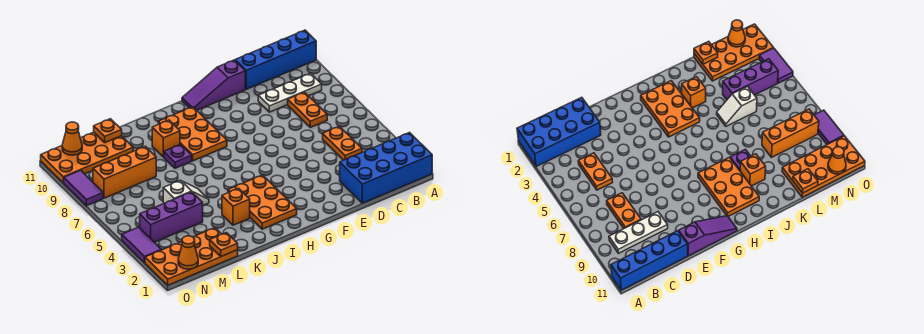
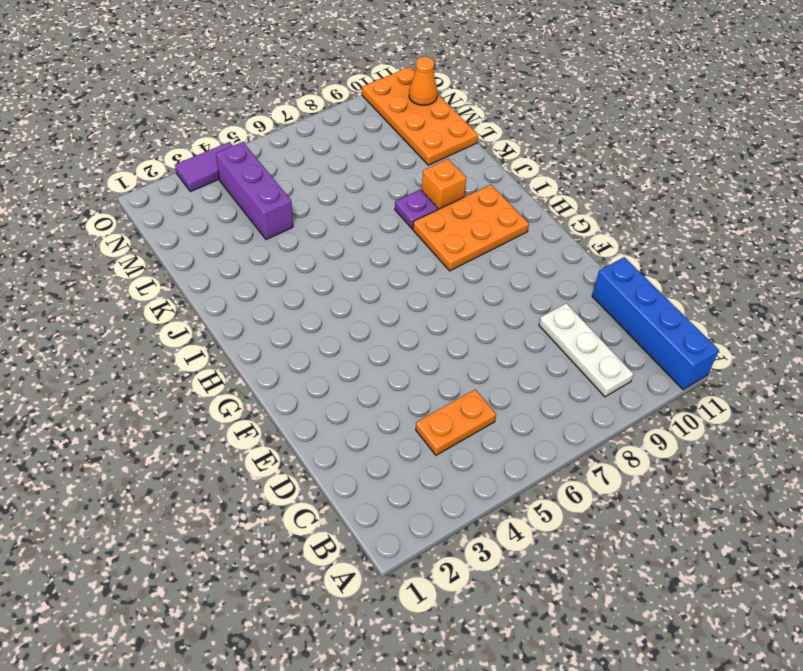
none -> blue 2x4 brick [340,133,432,203]
none -> orange 1x2 plate [288,92,327,127]
none -> purple 1x3 slope [182,60,245,110]

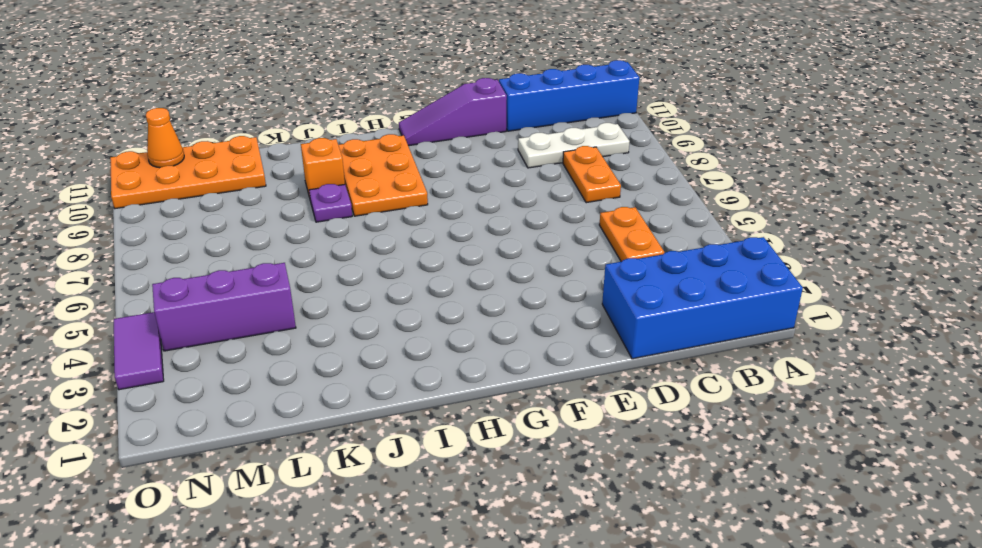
none -> orange 2x3 plate [228,175,297,229]
none -> orange 1x1 brick [222,188,250,225]
none -> white 1x2 slope [163,180,209,205]

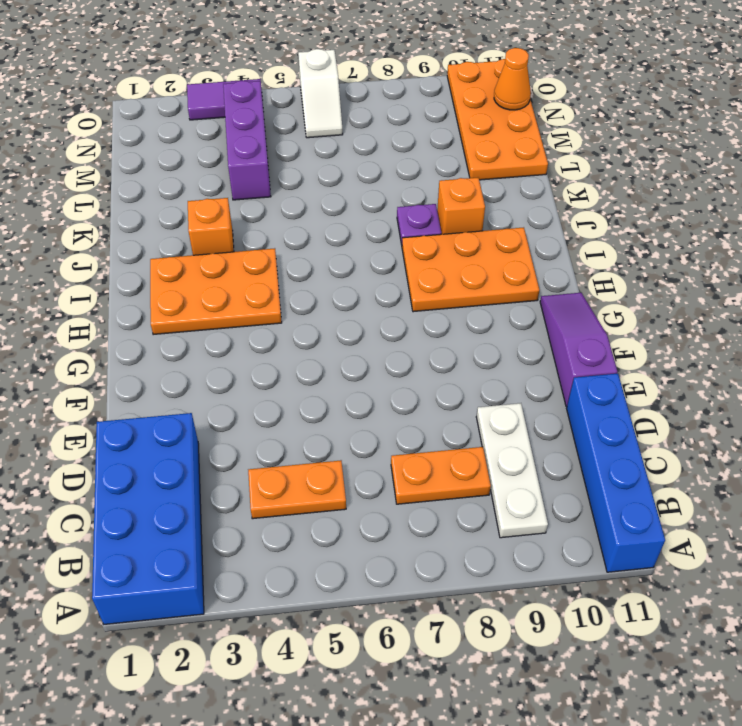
white 1x2 slope [298,49,343,138] -> white 1x2 slope moved to [163,180,209,205]
none -> orange 2x4 plate [145,228,238,285]
none -> orange 1x3 brick [93,146,156,198]
none -> purple 1x2 tile [64,170,103,206]

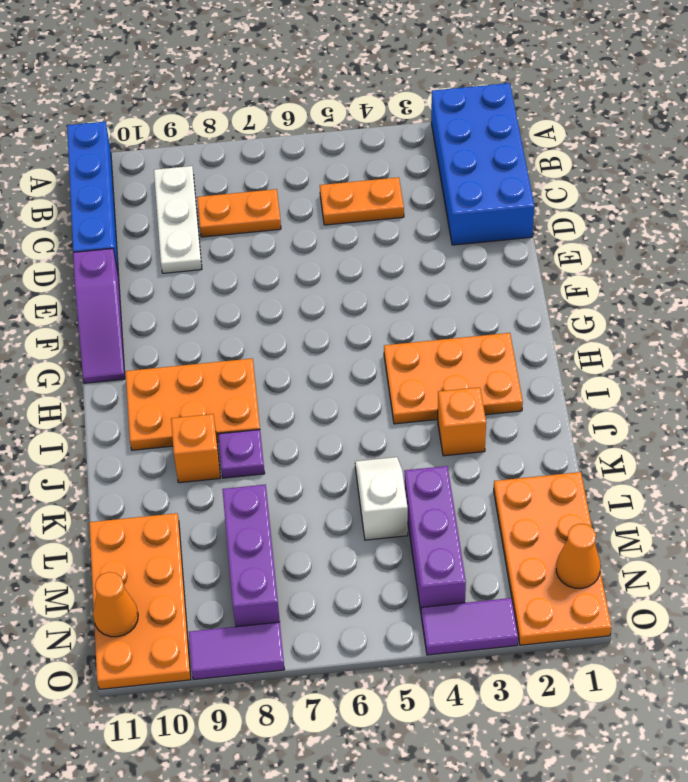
purple 1x3 brick [222,484,280,627] -> orange 1x3 brick [93,146,156,198]
none -> orange 1x1 plate [210,233,238,256]
none -> orange 1x1 plate [94,119,122,143]

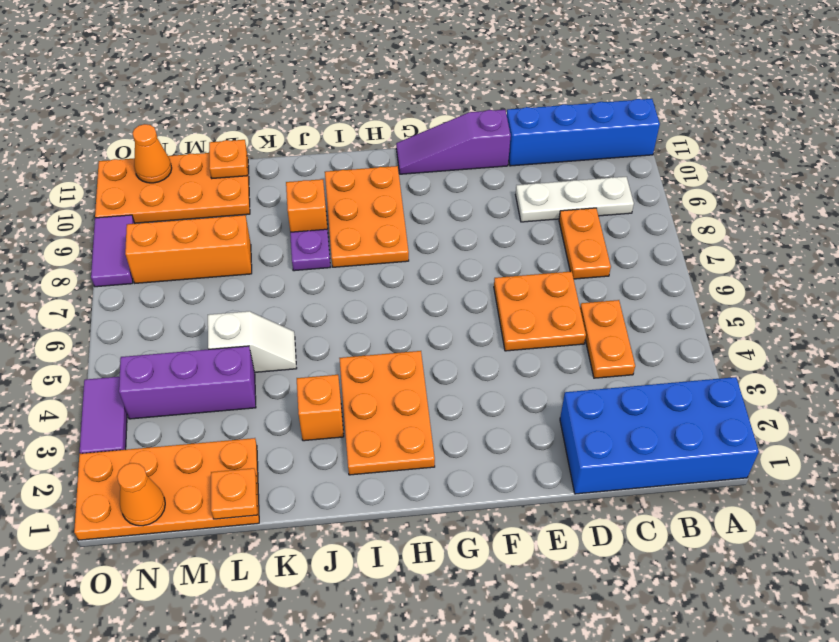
orange 2x2 plate [494,271,586,351] -> none

